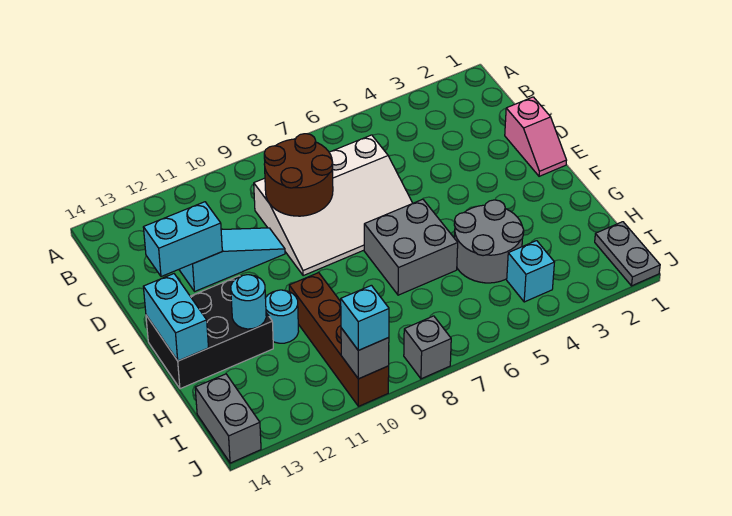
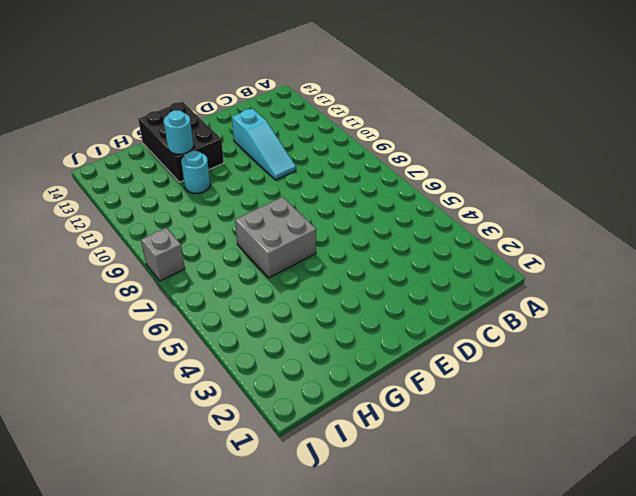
none -> white 3x4 slope [254,135,413,275]
none -> pink 1x2 slope [505,97,567,176]
none -> grey 2x2 round brick [454,200,524,283]

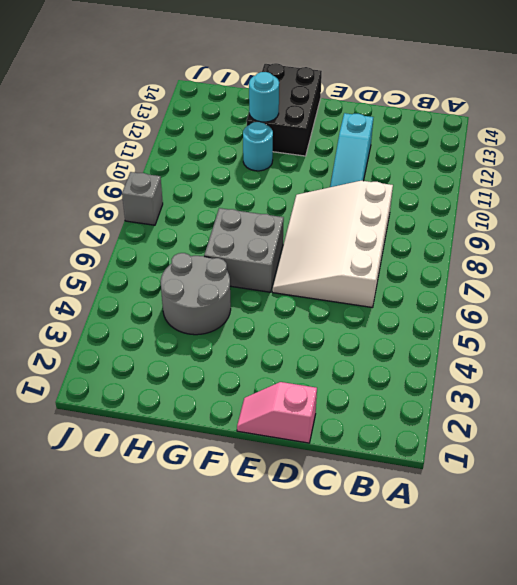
none -> brown 1x4 brick [289,273,389,406]
none -> grey 1x2 plate [595,222,660,286]
none -> cyan 1x1 brick [507,241,554,302]

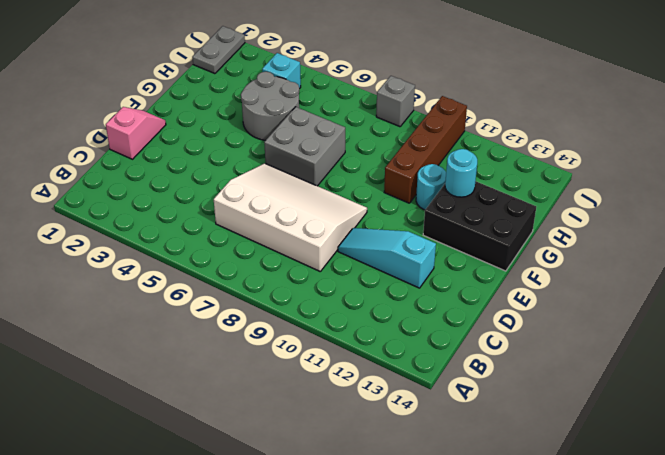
none -> grey 1x2 brick [195,374,261,463]
none -> brown 2x2 round brick [264,134,333,216]
none -> cyan 1x2 brick [143,202,222,277]

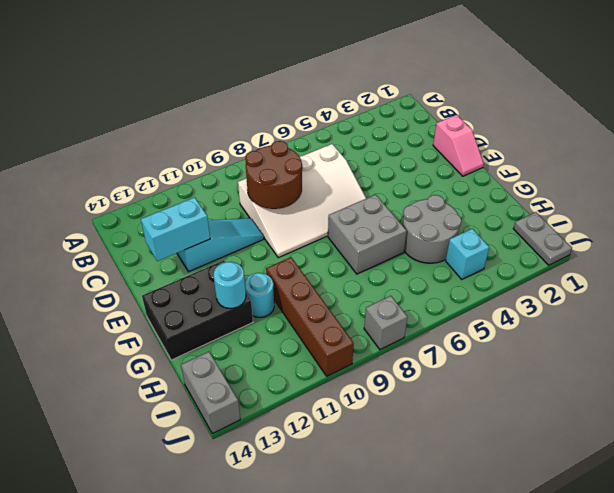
none -> cyan 1x2 brick [143,274,209,361]
none -> grey 1x1 brick [341,328,389,379]
none -> cyan 1x1 brick [341,285,389,350]

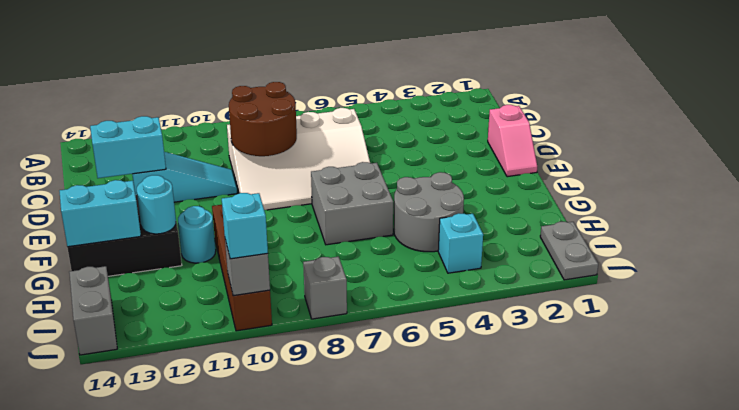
cyan 1x2 brick [60,180,141,247] -> cyan 1x2 brick turned to [143,274,209,361]

